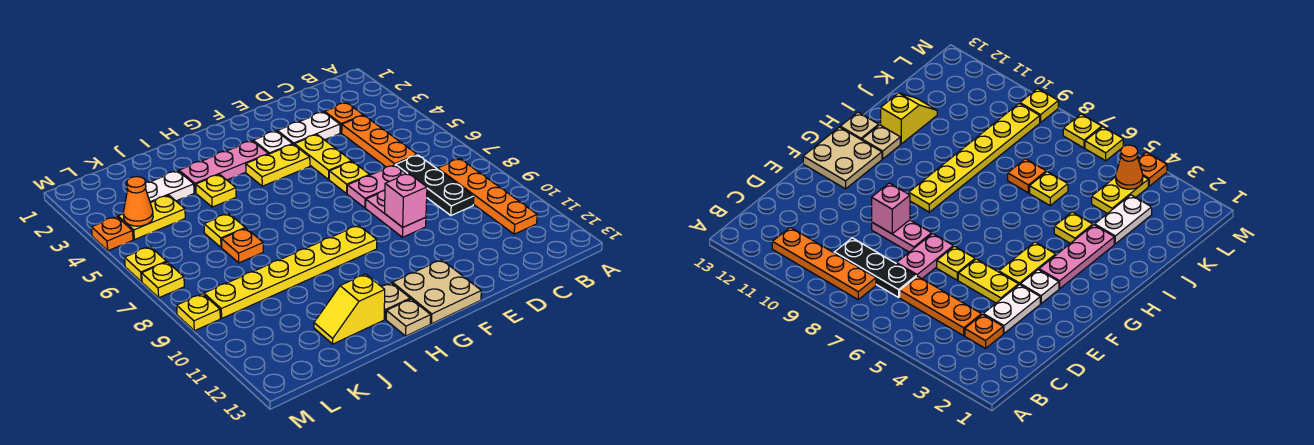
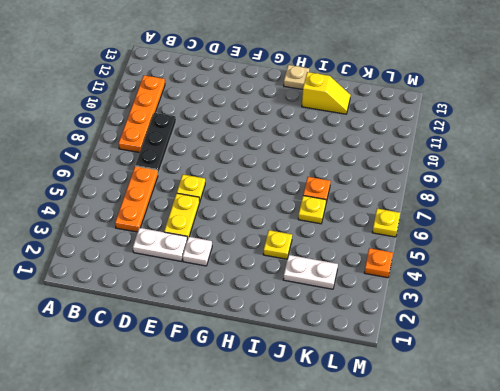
none -> orange 1x1 plate [325,103,363,133]
none -> pink 1x2 plate [347,165,406,208]
none -> pink 1x2 plate [366,191,426,237]

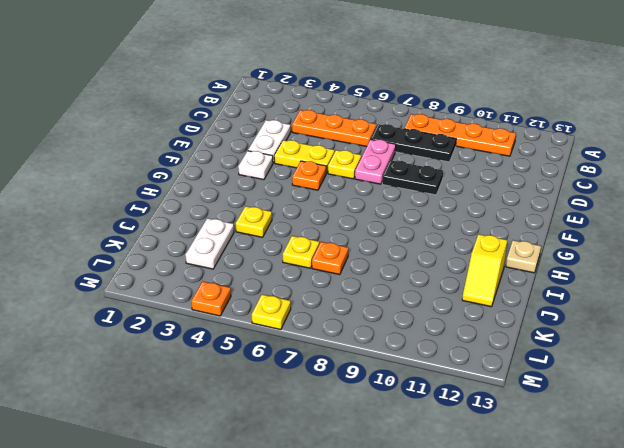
black 1x2 plate [382,160,443,195] -> pink 1x2 plate [366,191,426,237]
orange 1x1 plate [292,161,326,190] -> orange 1x1 plate moved to [325,103,363,133]
none -> yellow 1x2 plate [246,144,310,186]
none -> tan 2x2 plate [392,260,481,324]
none -> pink 1x3 plate [179,141,268,193]

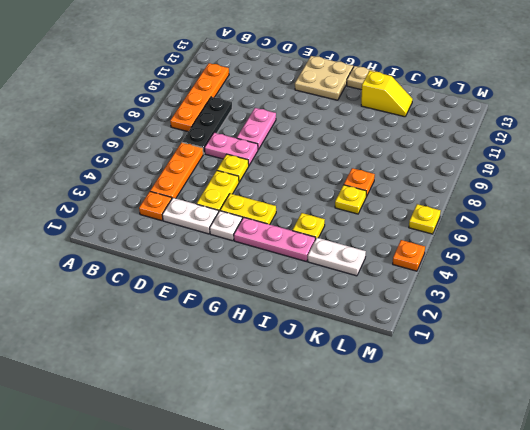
none -> yellow 1x6 plate [204,225,377,318]
none -> tan 1x1 plate [382,283,410,319]
none -> yellow 1x2 plate [118,195,185,240]

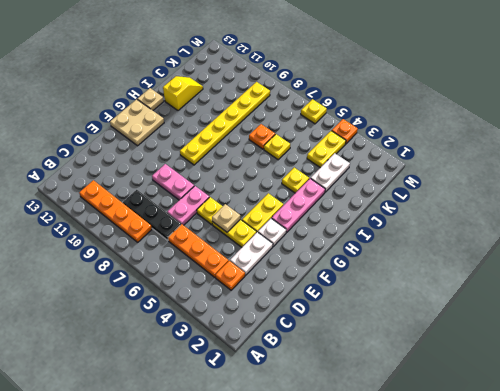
tan 1x1 plate [212,204,241,232] -> tan 1x1 plate moved to [382,283,410,319]
none -> yellow 1x1 plate [142,262,184,298]
none -> yellow 1x1 plate [177,294,220,331]
none -> pink 1x1 brick [385,173,427,227]

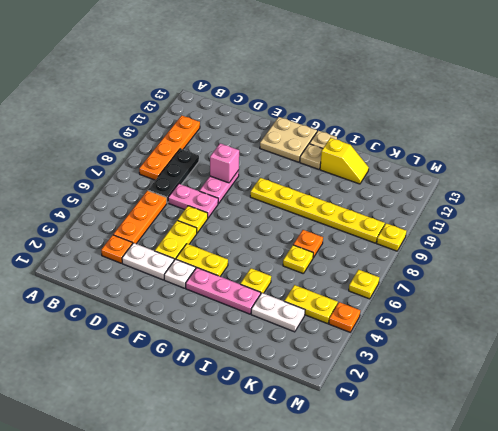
none -> yellow 1x1 plate [142,262,184,298]
none -> orange 1x1 cone [123,177,153,226]

